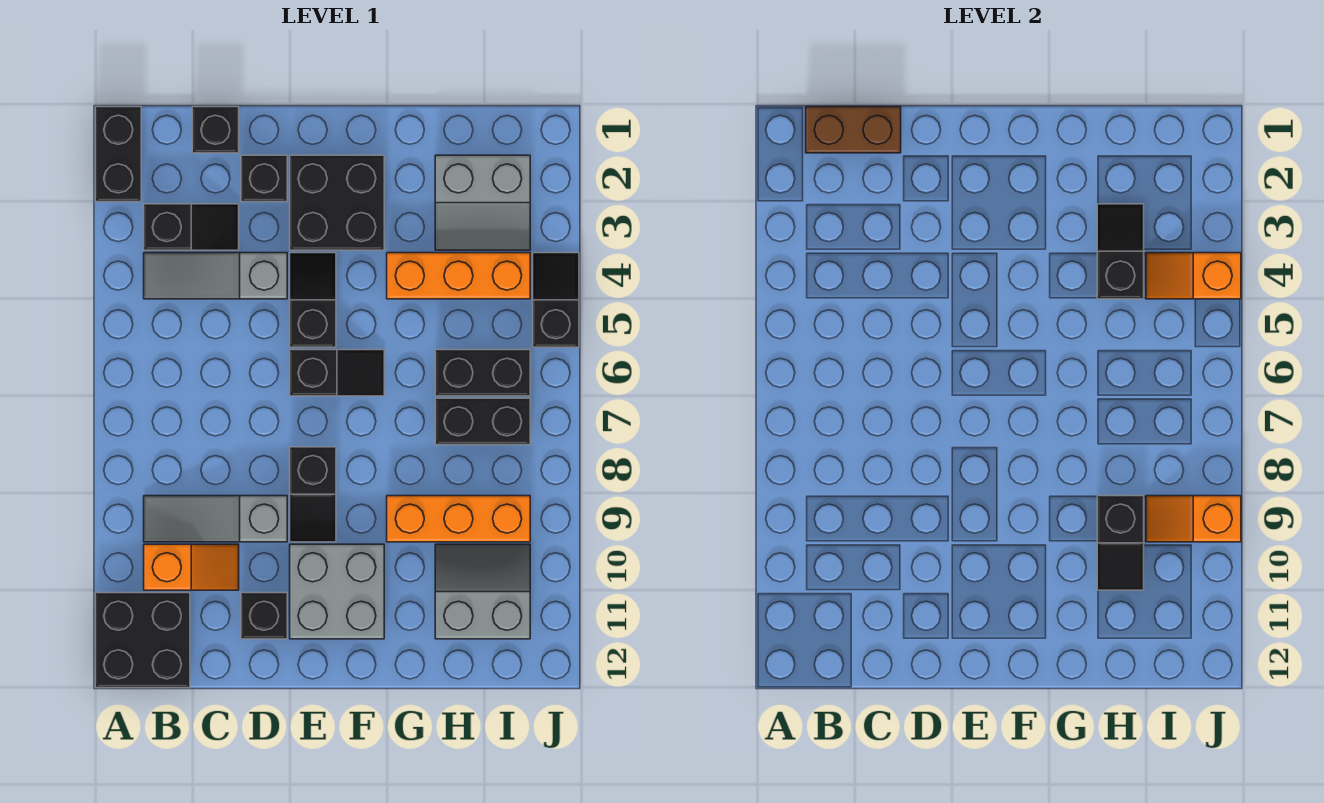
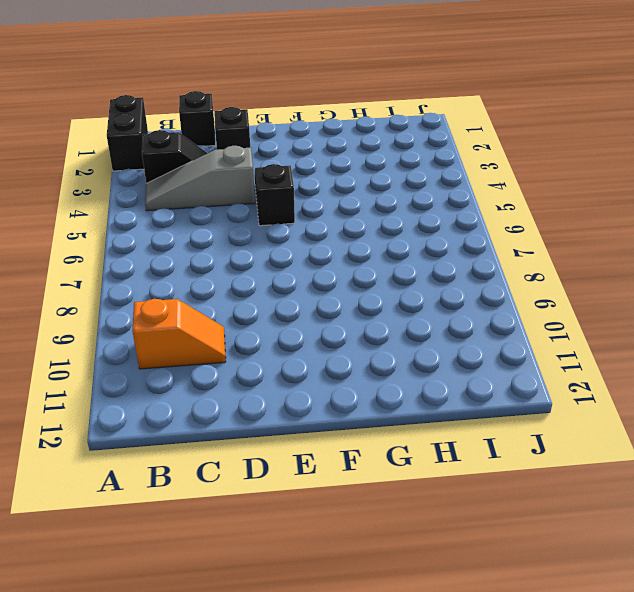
none -> black 2x2 brick [95,593,190,688]
none -> grey 1x3 slope [144,496,287,542]
none -> black 1x1 brick [241,593,287,639]

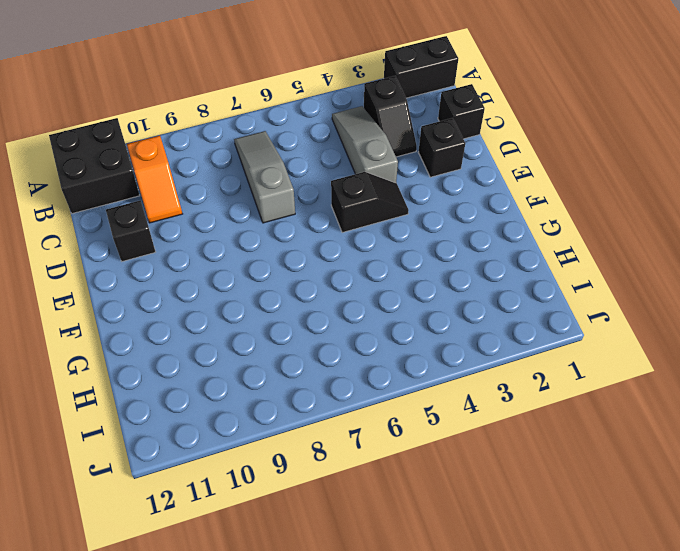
grey 1x3 slope [234,131,295,223] -> grey 1x3 slope moved to [144,496,287,542]
none -> black 2x2 brick [290,155,384,250]
none -> black 1x2 slope [290,350,384,396]
none -> black 1x2 slope [290,447,336,542]

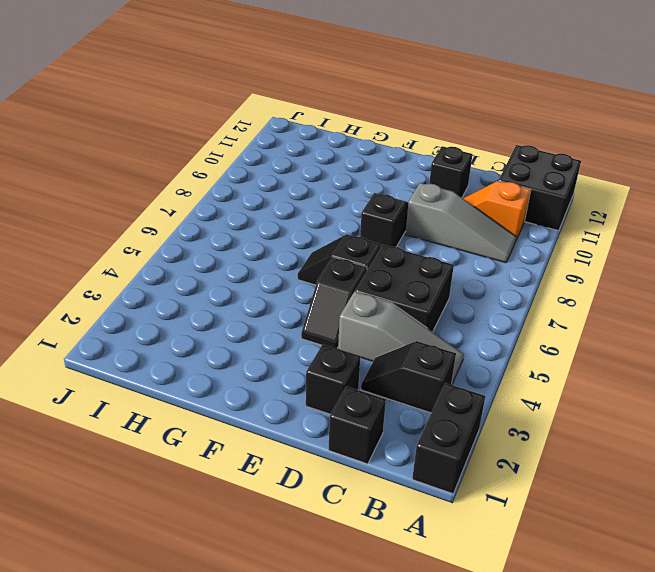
black 2x2 brick [355,245,454,332] -> black 2x2 brick moved to [290,155,384,250]
none -> grey 2x2 brick [290,544,384,639]
none -> orange 1x3 brick [387,253,530,299]
none -> orange 1x3 brick [387,496,530,542]

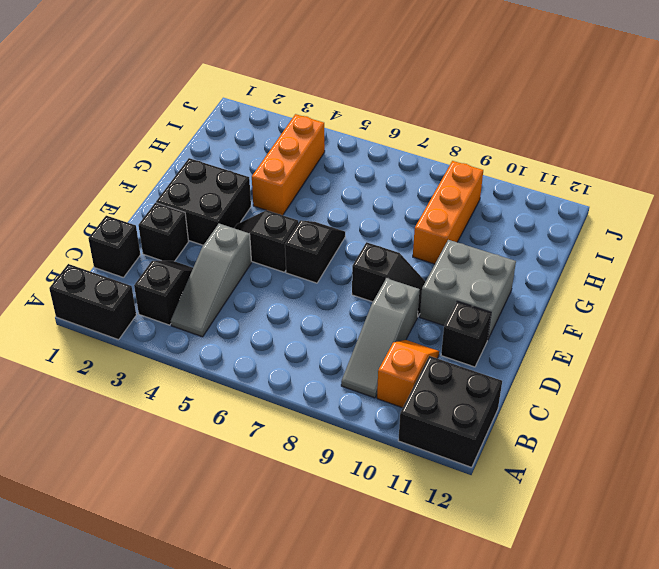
none -> grey 2x2 slope [435,155,530,250]
none -> black 1x2 brick [435,350,530,396]
none -> black 1x2 brick [435,398,530,445]

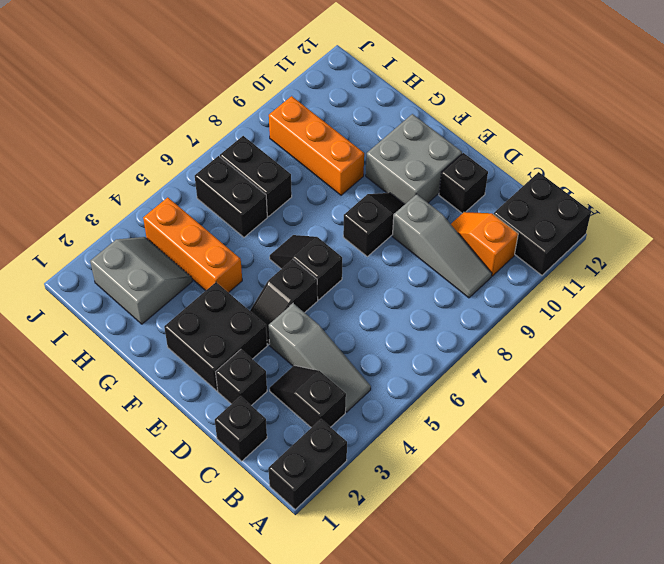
none -> grey 2x2 slope [435,544,530,639]
none -> black 1x2 slope [533,253,579,347]
none -> brown 1x2 brick [806,107,901,153]

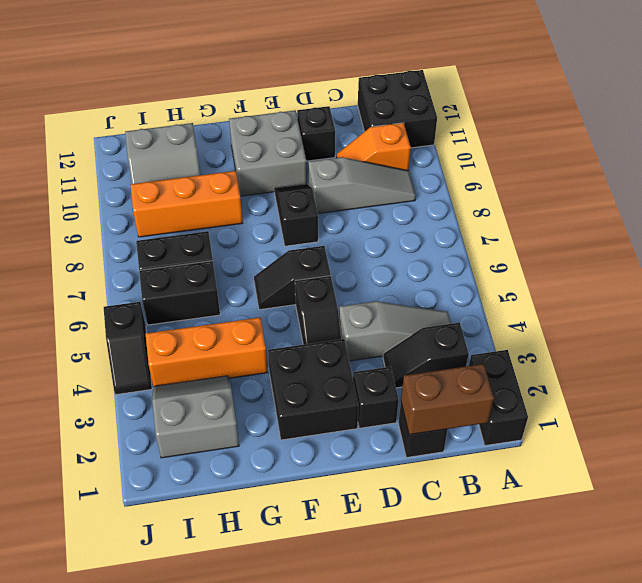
none -> black 1x2 slope [1097,204,1144,299]
none -> black 1x2 slope [1097,496,1144,590]
none -> orange 1x2 slope [1146,253,1241,299]

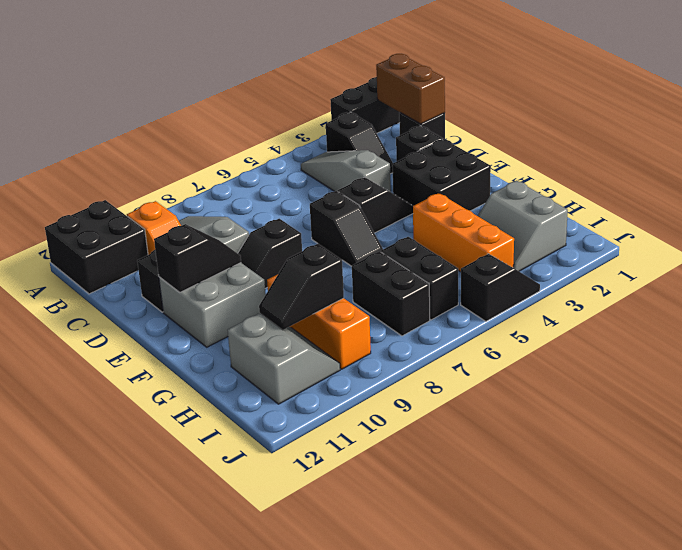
black 1x2 slope [154,224,241,292] -> black 1x2 slope moved to [1097,204,1144,299]
none -> orange 1x2 slope [1146,253,1241,299]
none -> orange 1x2 slope [1146,496,1241,542]

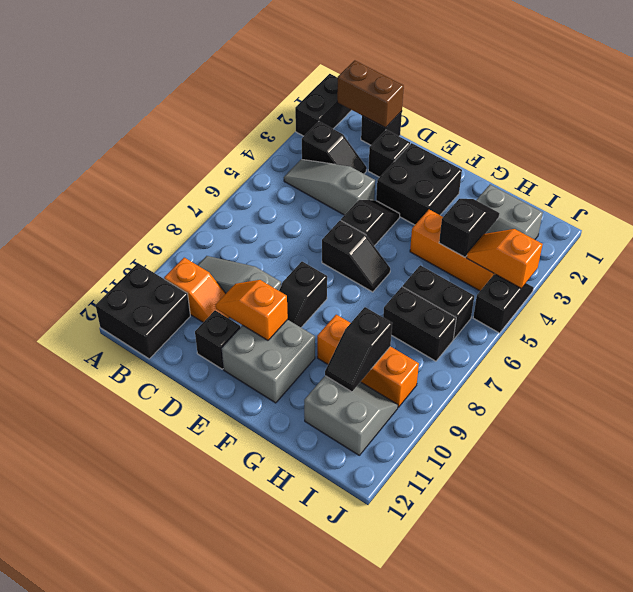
orange 1x2 slope [216,280,288,340] -> orange 1x2 slope moved to [1146,496,1241,542]

